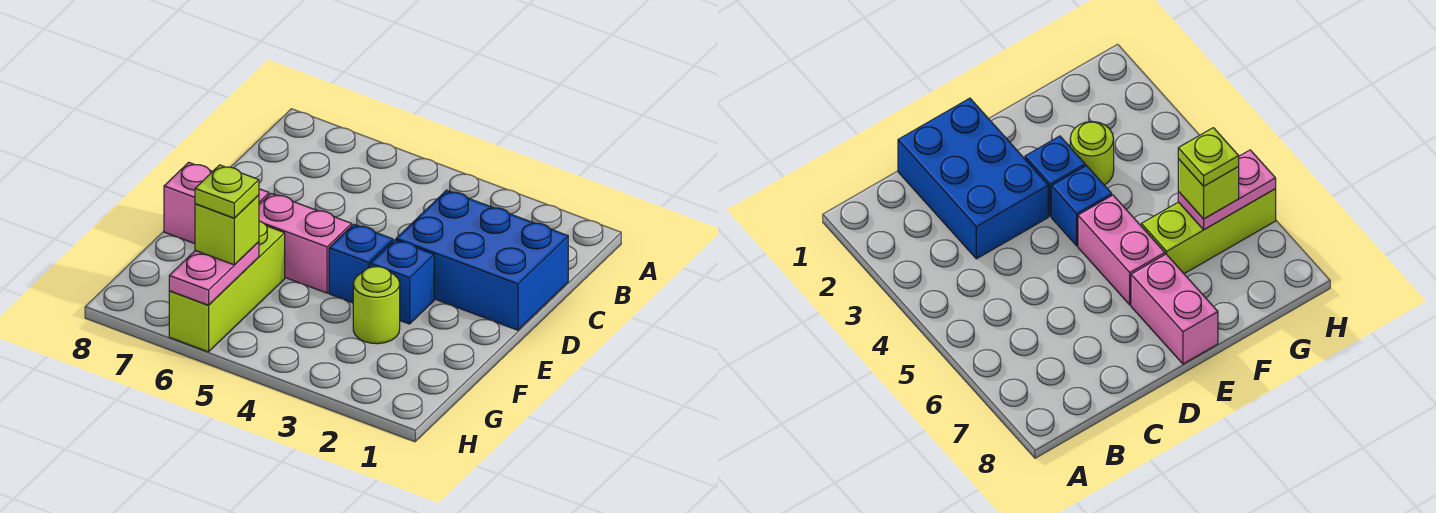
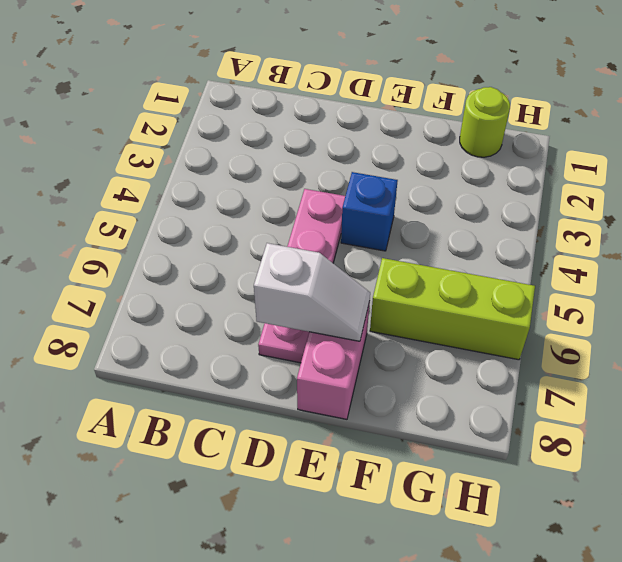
pink 1x4 plate [258,189,345,363] -> none
white 1x2 slope [254,243,370,341] -> none
lime 1x1 round brick [460,87,510,157] -> lime 1x1 round brick moved to [353,267,400,344]
none -> blue 2x3 brick [396,190,568,330]
none -> blue 1x1 brick [370,240,434,324]

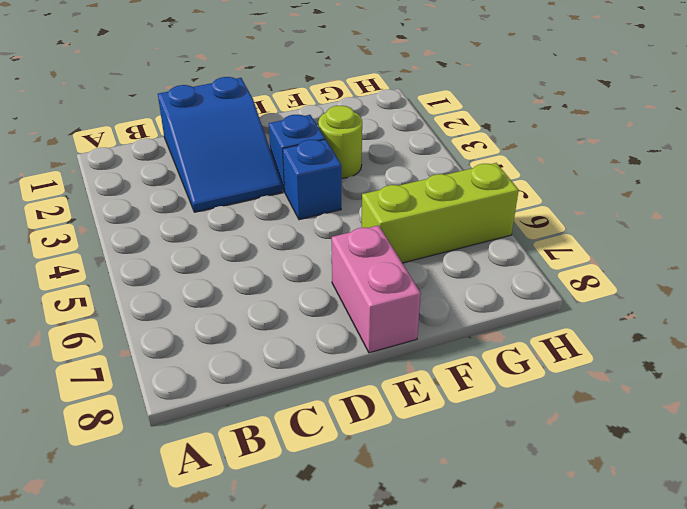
blue 2x3 slope [158,77,282,212] -> blue 2x3 brick [396,190,568,330]
none -> pink 1x2 brick [259,193,352,293]
none -> pink 1x2 plate [169,242,259,305]

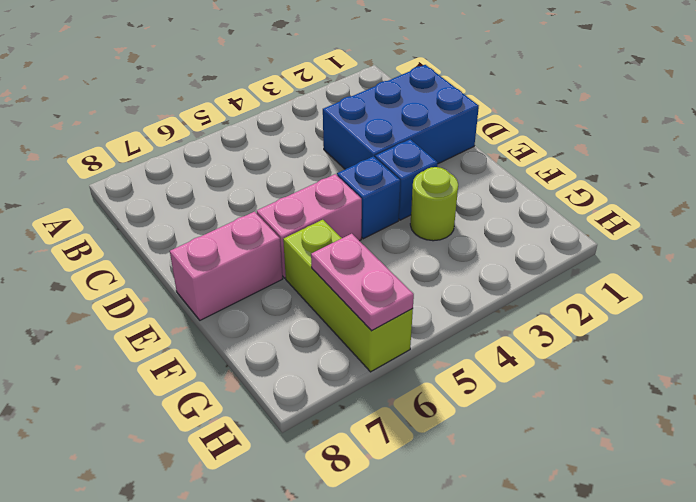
none -> lime 1x1 brick [195,195,259,265]
none -> lime 1x1 plate [195,165,259,218]

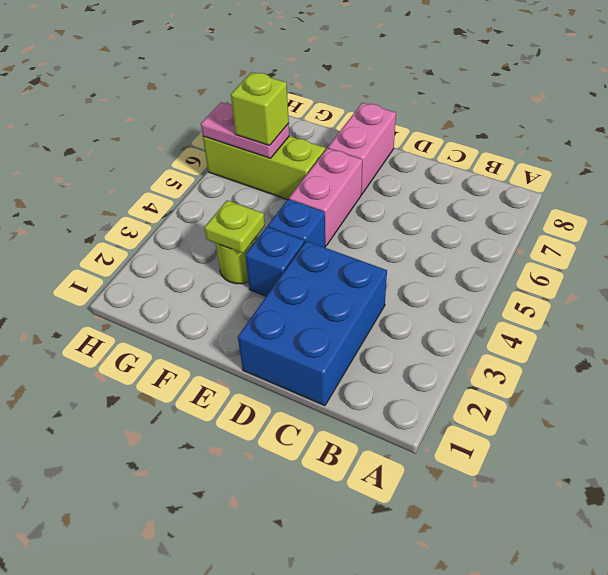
lime 1x1 plate [204,200,265,253] -> lime 1x1 plate moved to [195,165,259,218]

